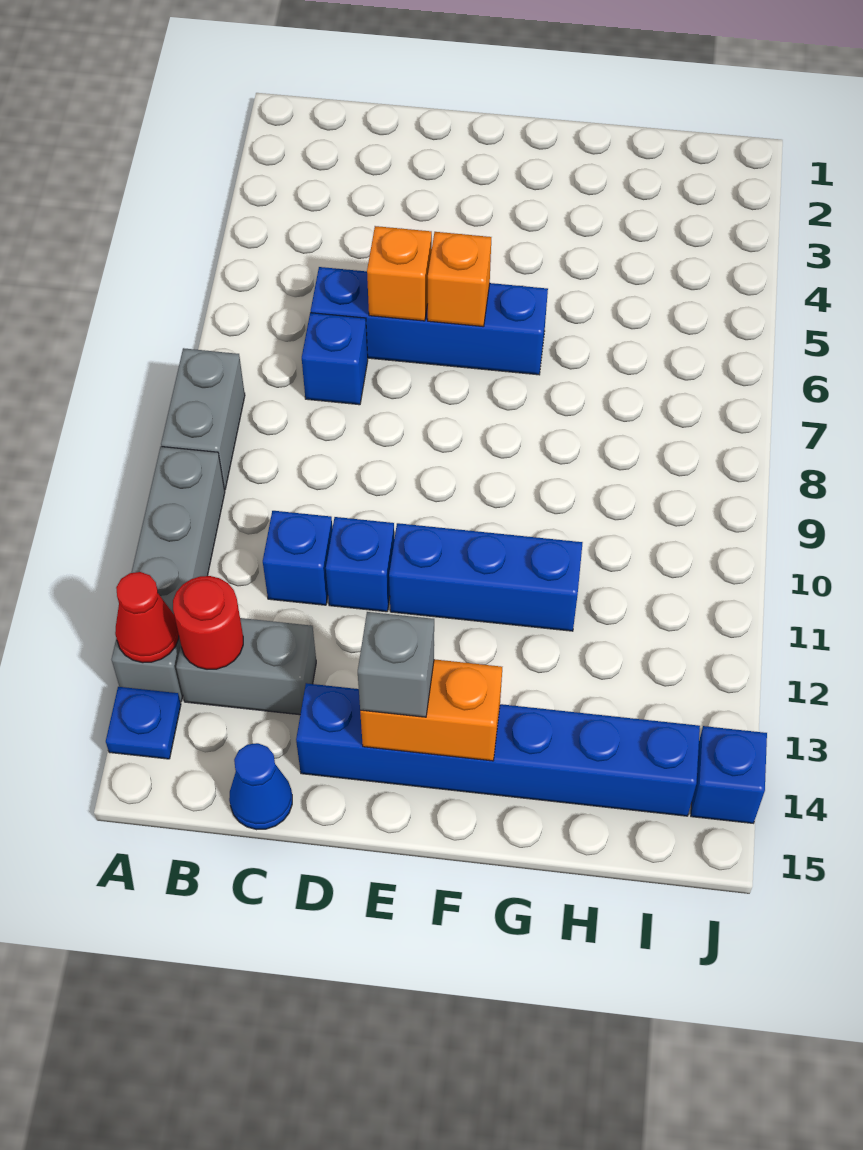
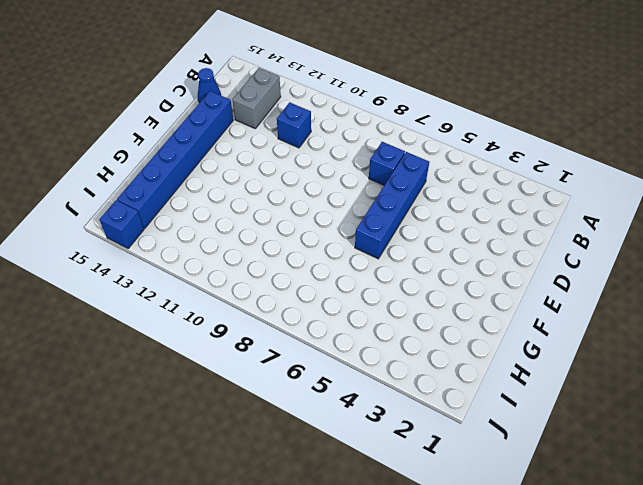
none -> grey 1x2 brick [161,348,245,490]
none -> grey 1x4 brick [112,447,225,702]
none -> blue 1x1 plate [106,687,181,759]

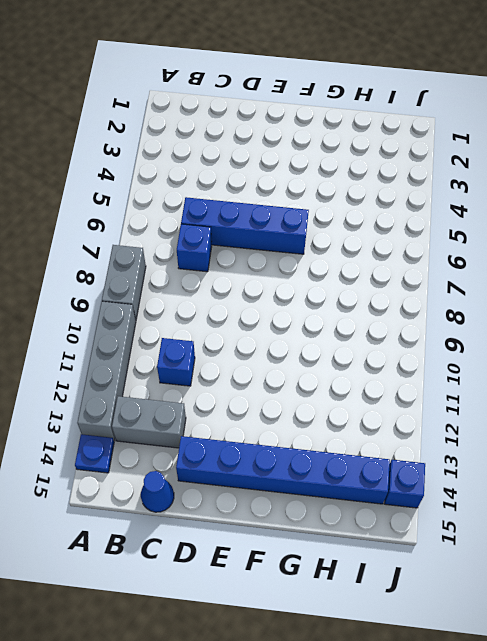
none -> blue 1x1 brick [326,517,394,612]
none -> blue 1x3 brick [389,523,583,631]
none -> red 1x1 cone [115,572,179,663]

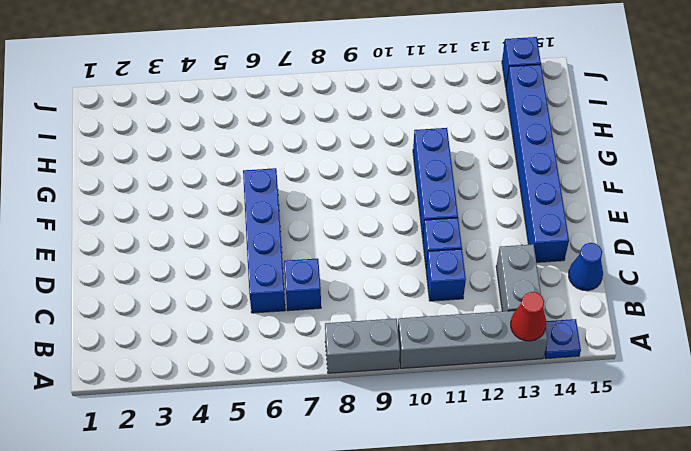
none -> red 1x1 round brick [173,576,243,669]
none -> orange 1x1 brick [367,226,432,321]
none -> orange 1x1 brick [428,232,491,327]

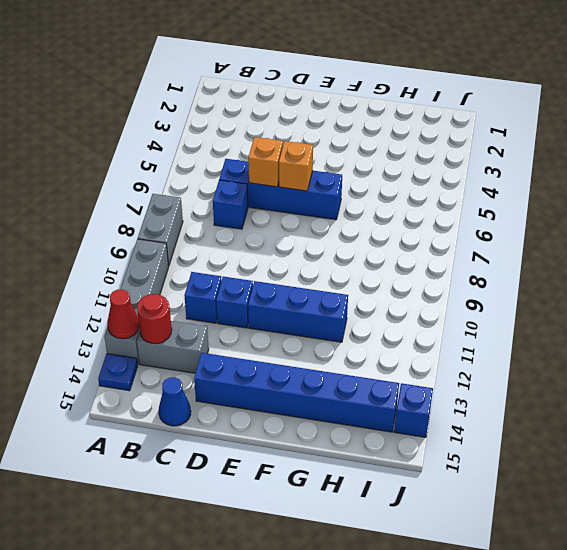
none -> orange 1x2 brick [360,659,502,761]
none -> grey 1x1 brick [358,612,434,717]

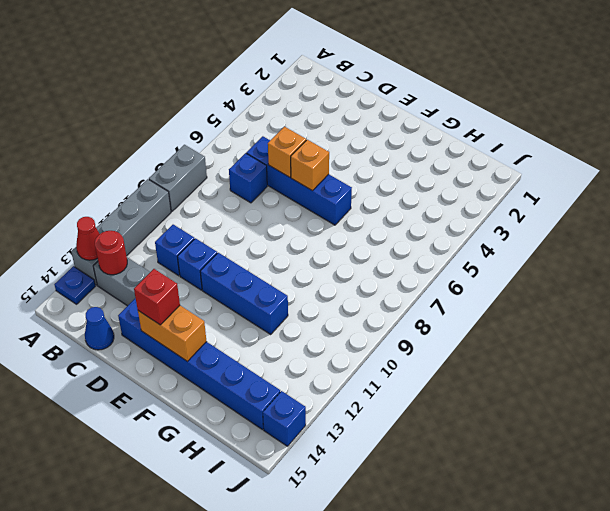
red 1x1 brick [134,269,180,325] -> grey 1x1 brick [358,612,434,717]

